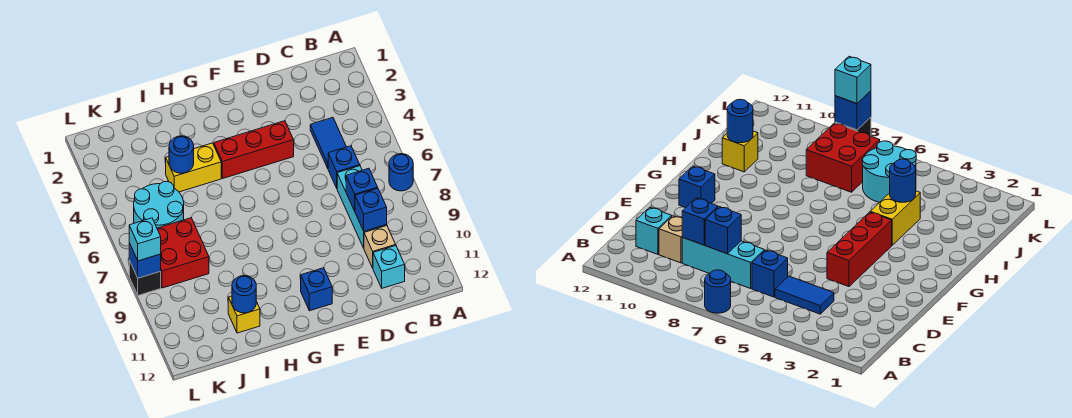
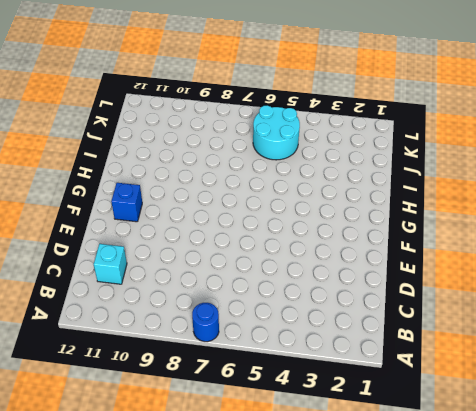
none -> blue 1x2 tile [310,118,346,168]
none -> blue 1x1 brick [328,146,360,188]
none -> cyan 1x3 brick [337,166,387,248]

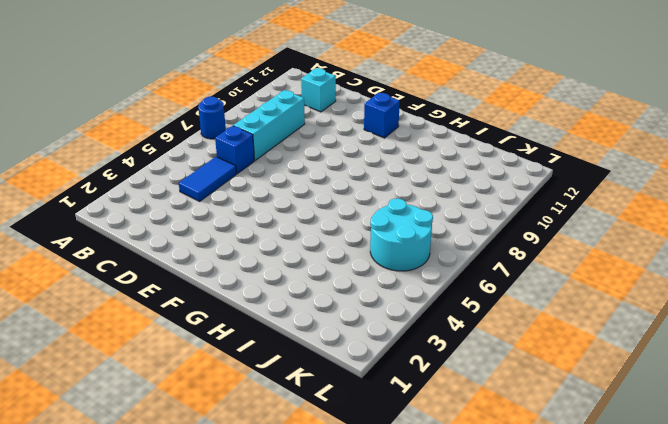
none -> tan 1x1 brick [364,226,396,268]
none -> red 1x3 brick [214,121,294,179]
none -> yellow 1x2 brick [166,143,221,192]

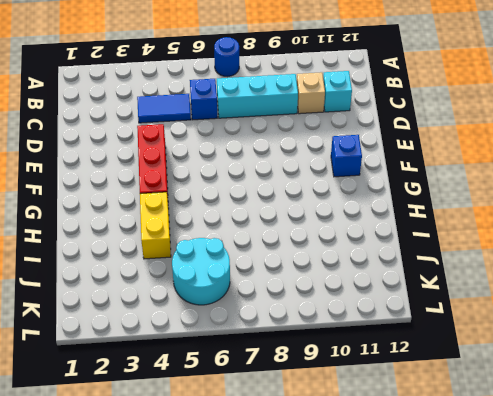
none -> yellow 1x1 brick [228,296,260,333]
none -> red 2x2 brick [157,218,209,288]
none -> black 1x1 brick [129,260,161,295]

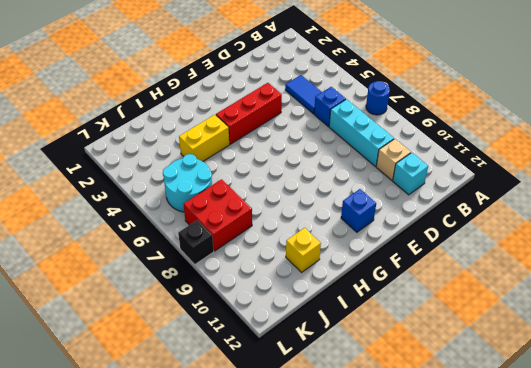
none -> blue 1x1 brick [346,168,378,211]
none -> blue 1x1 brick [355,188,387,231]
none -> blue 1x1 round brick [169,136,194,173]

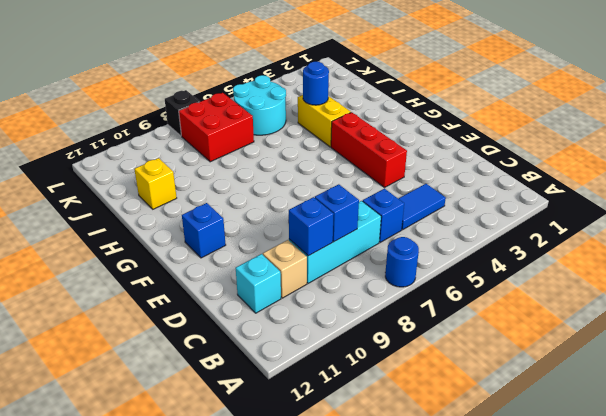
none -> blue 1x1 round brick [232,276,256,313]
none -> blue 1x1 brick [129,243,161,278]
none -> cyan 1x1 brick [129,218,161,261]

